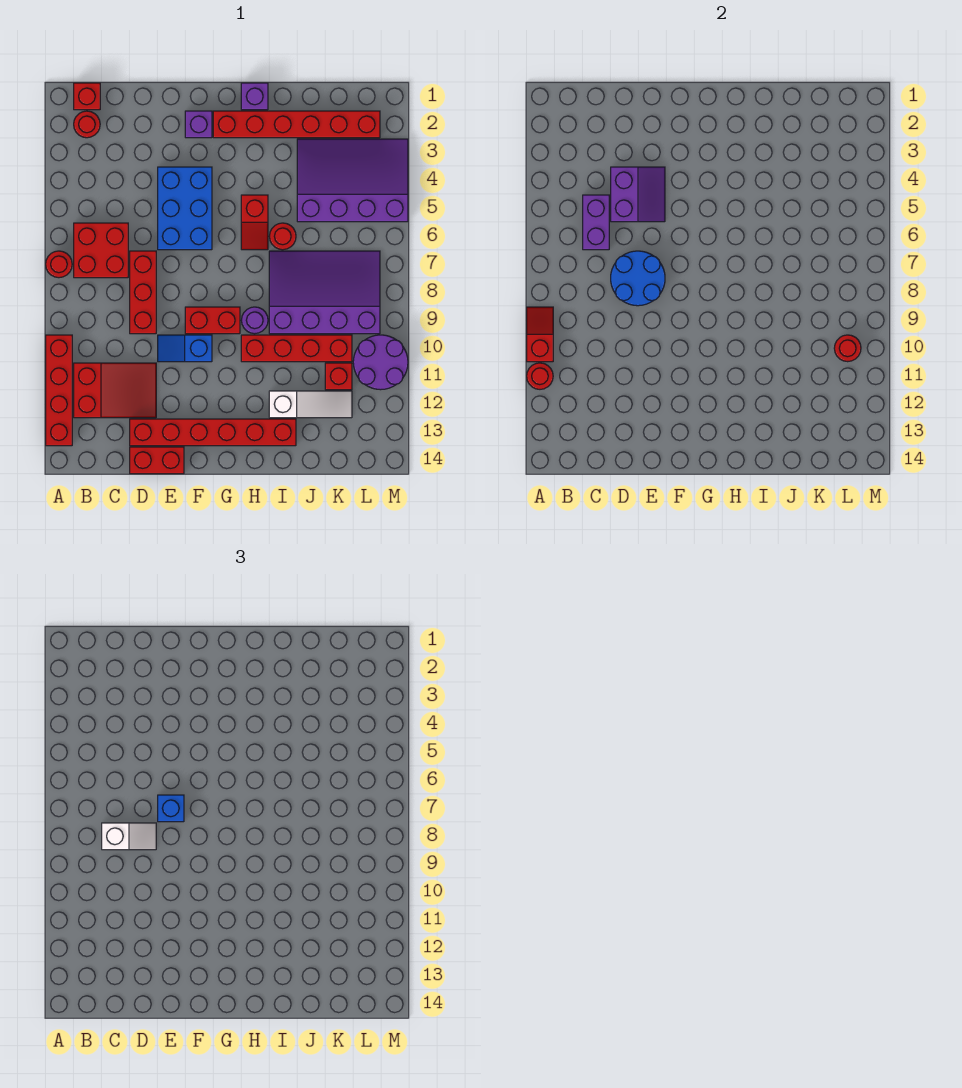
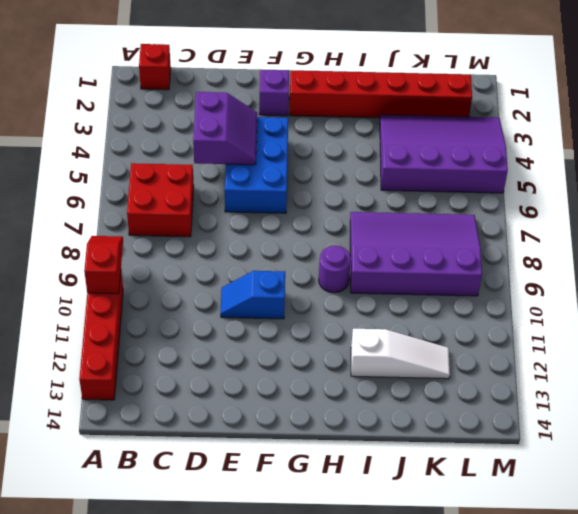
none -> red 1x1 round brick [46,251,72,278]
none -> red 1x1 round brick [74,111,100,138]
none -> red 2x3 slope [74,363,156,418]
none -> red 1x3 brick [130,251,156,334]

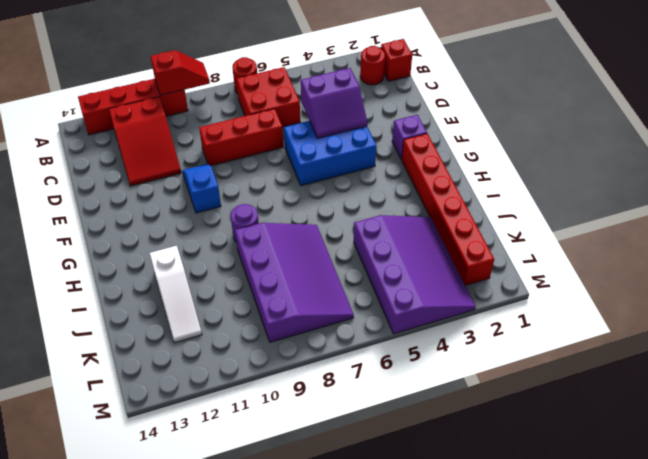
none -> red 1x6 brick [130,419,296,446]
none -> red 1x2 brick [130,447,184,474]
none -> red 1x2 brick [185,307,240,334]
none -> purple 1x1 brick [241,83,268,110]

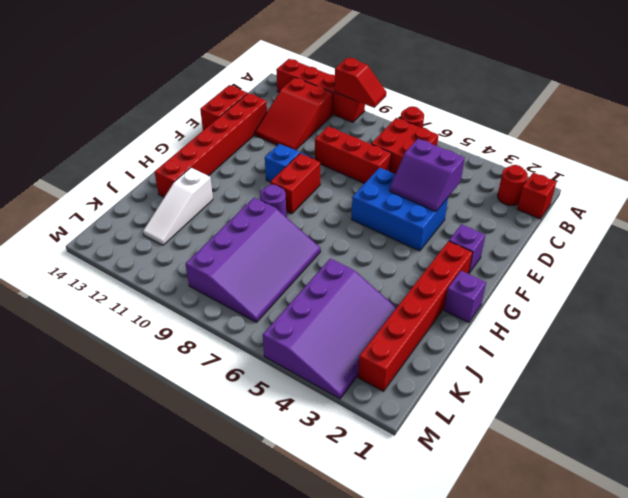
none -> red 1x2 slope [241,195,268,250]
none -> red 1x4 brick [241,335,352,362]
none -> red 1x1 round brick [269,223,296,250]
none -> red 1x1 brick [325,363,352,390]

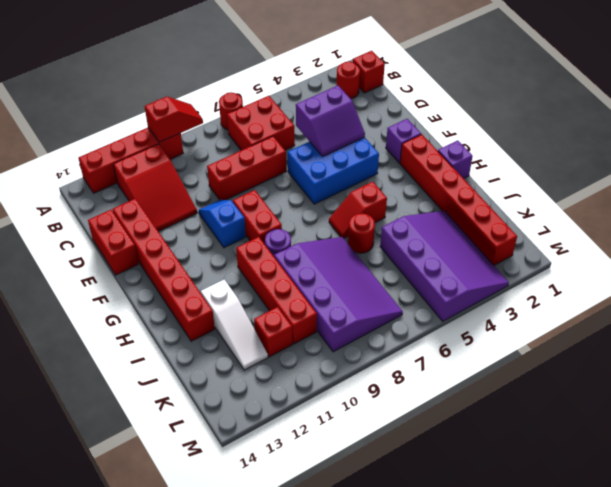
none -> purple 2x2 round brick [353,335,408,390]
none -> red 1x1 round brick [527,363,553,389]
none -> purple 1x2 brick [583,195,609,250]
none -> blue 2x2 round brick [611,251,665,306]

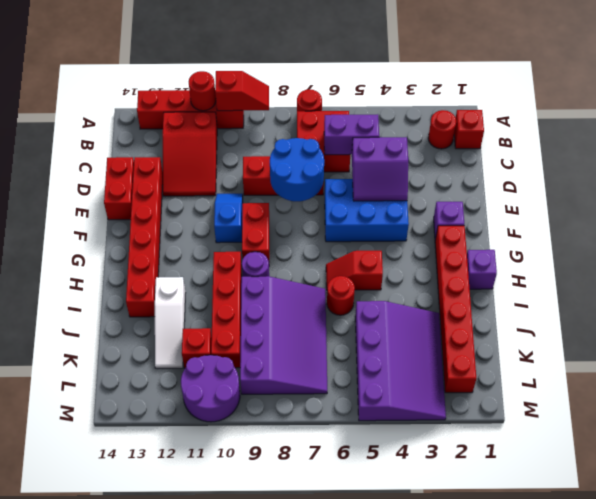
none -> red 1x1 round brick [834,335,861,362]
none -> white 1x2 slope [102,823,156,850]
none -> blue 1x1 brick [158,795,184,822]

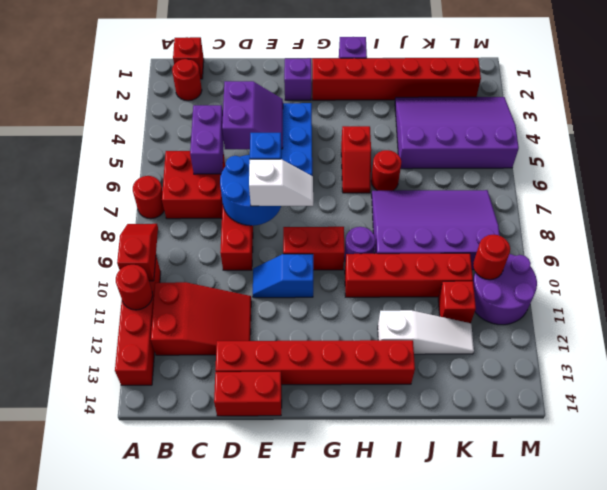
white 1x2 slope [249,159,313,206] -> white 1x2 slope moved to [102,823,156,850]

